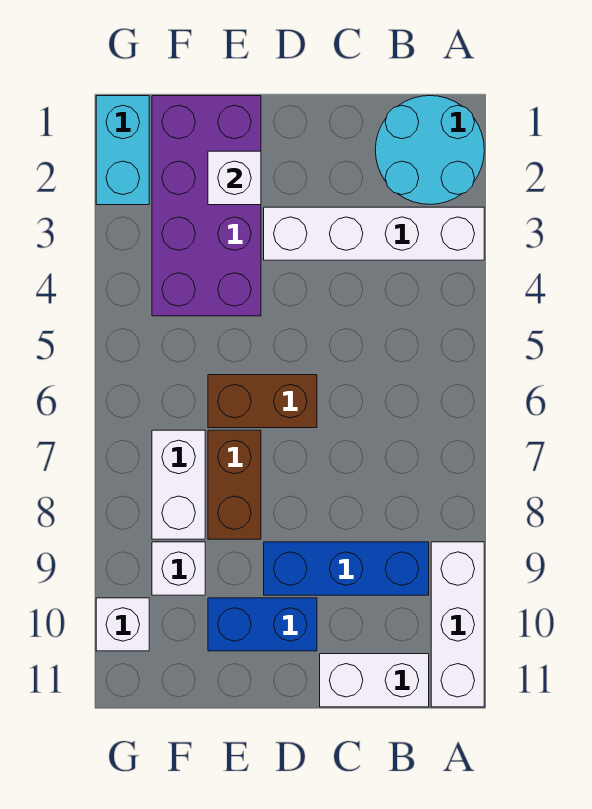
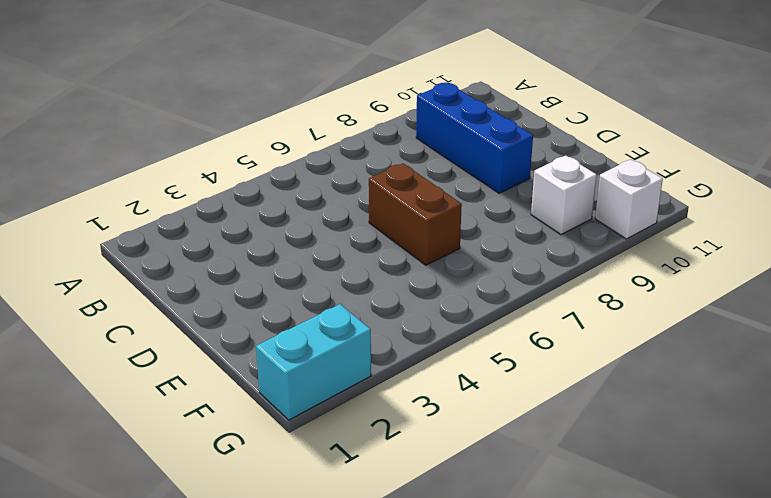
none -> cyan 2x2 round brick [375,96,484,204]
none -> white 1x4 brick [264,207,484,260]
none -> white 1x3 brick [431,542,484,707]

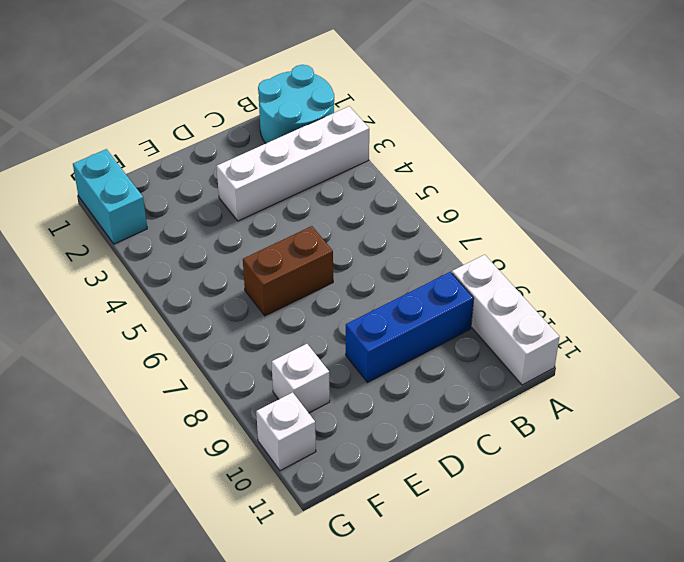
none -> white 1x2 brick [320,654,429,707]
none -> blue 1x2 brick [208,598,317,651]
none -> purple 2x4 brick [152,96,261,316]

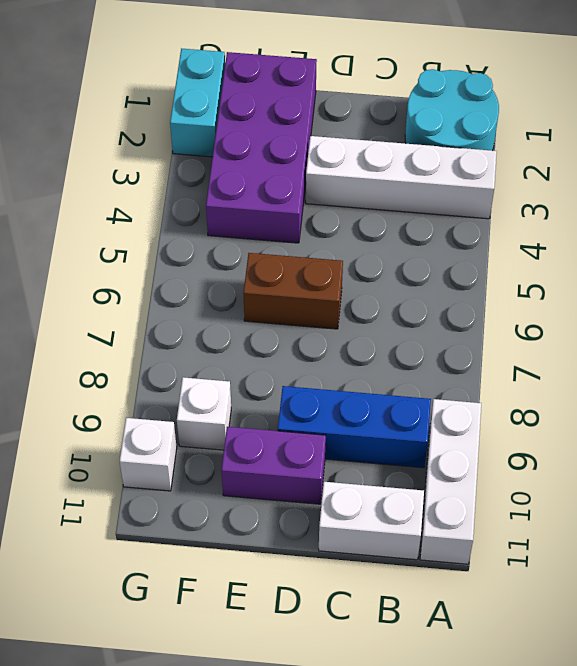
purple 1x2 brick [221,427,326,504] -> blue 1x2 brick [208,598,317,651]
none -> brown 1x2 brick [208,430,261,539]
none -> white 1x2 brick [152,430,205,539]
none -> white 1x1 brick [208,151,261,205]

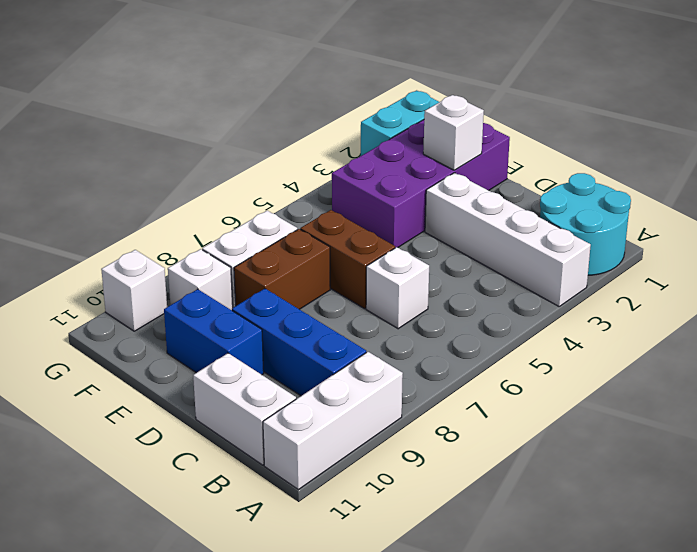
white 1x1 brick [366,247,429,329] -> none

